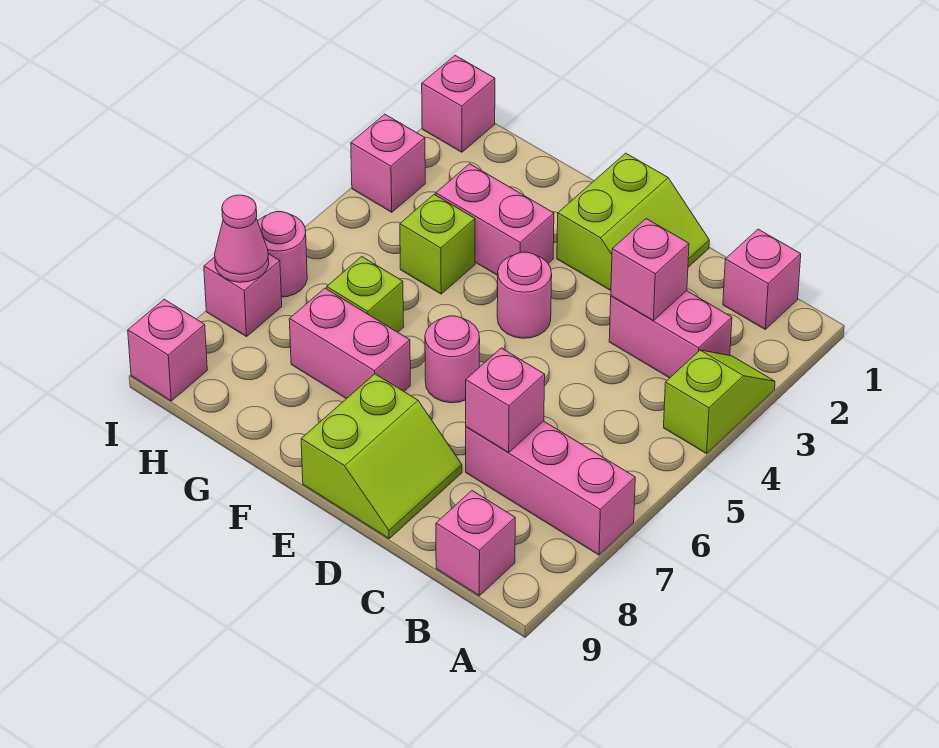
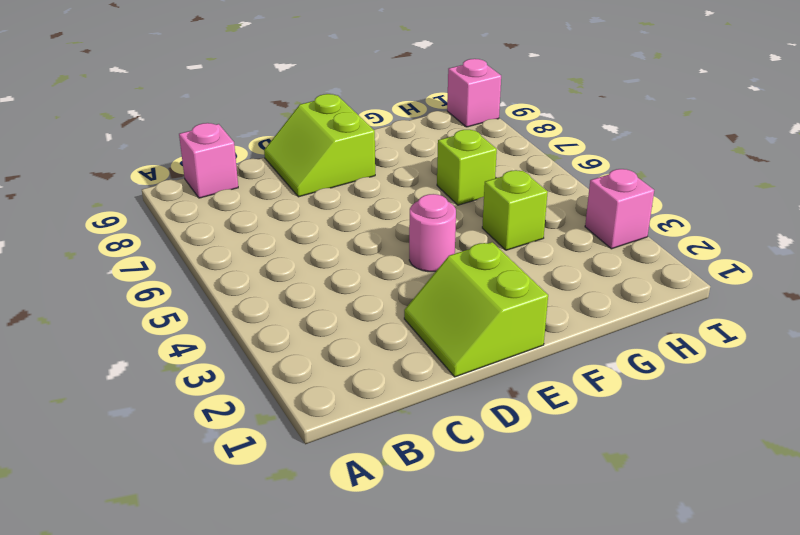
none -> lime 1x2 slope [664,350,775,454]
none -> pink 1x3 brick [466,421,635,555]
none -> pink 1x1 brick [723,229,801,329]

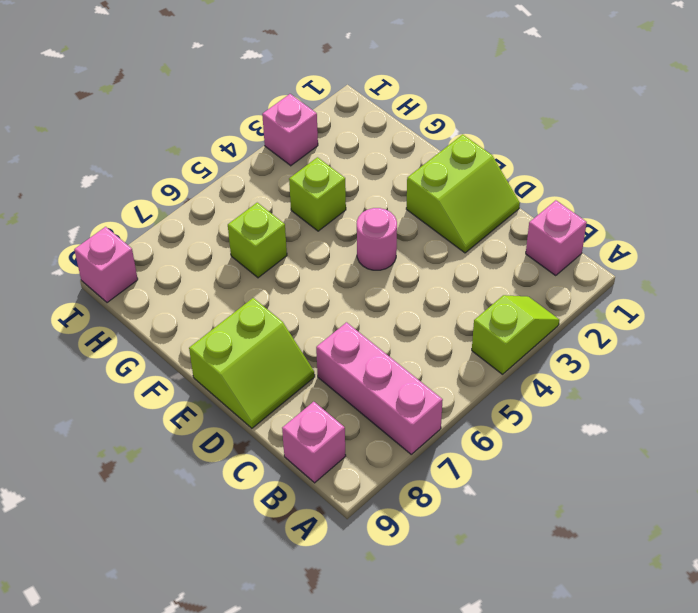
none -> pink 1x2 brick [609,291,732,378]
none -> pink 1x1 round brick [425,316,480,403]
none -> pink 1x2 brick [436,164,554,275]

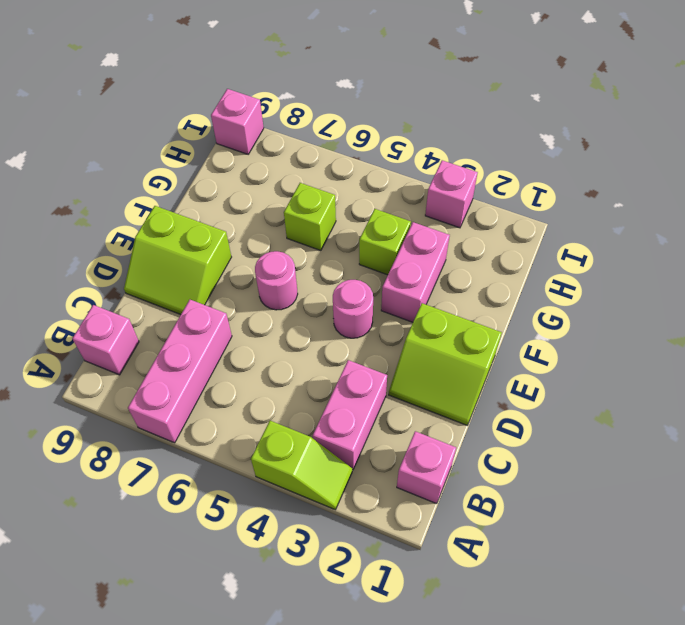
none -> pink 1x2 brick [289,288,410,399]
none -> pink 1x1 brick [422,56,495,152]
none -> pink 1x1 round brick [258,212,307,297]

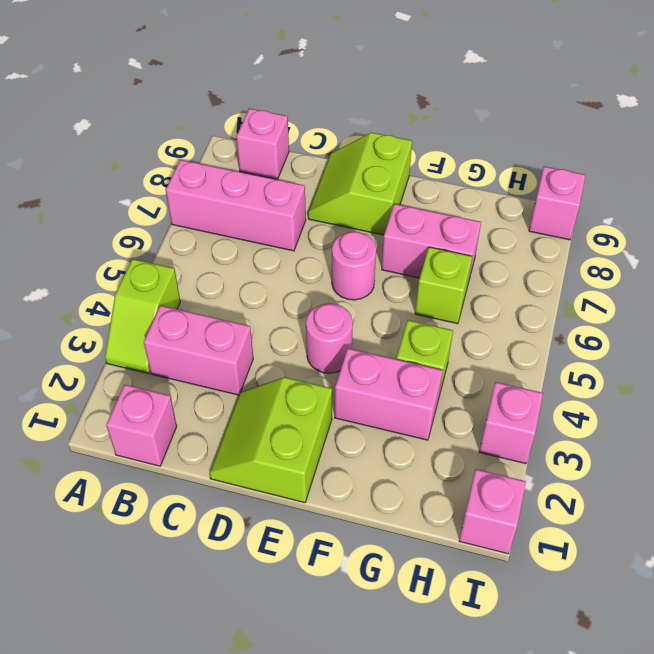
none -> pink 1x1 round brick [258,212,307,297]
none -> pink 1x1 brick [204,254,282,337]
none -> pink 1x1 brick [611,219,689,320]

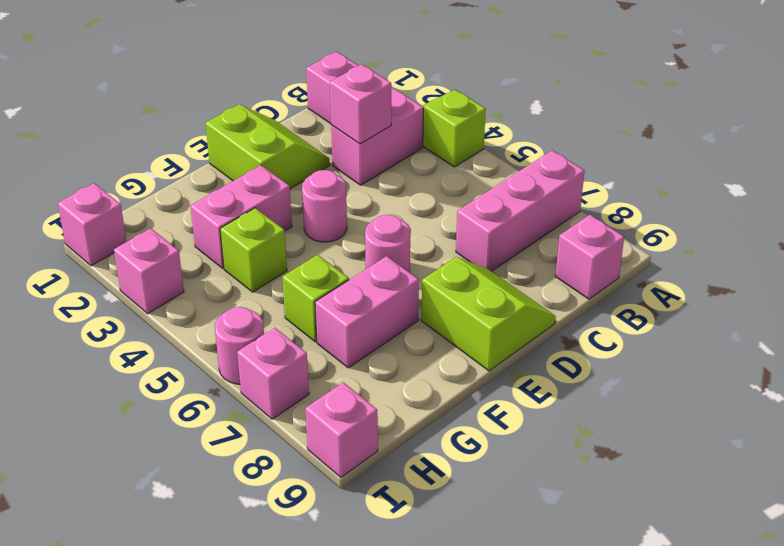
none -> pink 1x1 brick [466,348,545,452]
none -> pink 1x1 cone [215,195,269,282]

